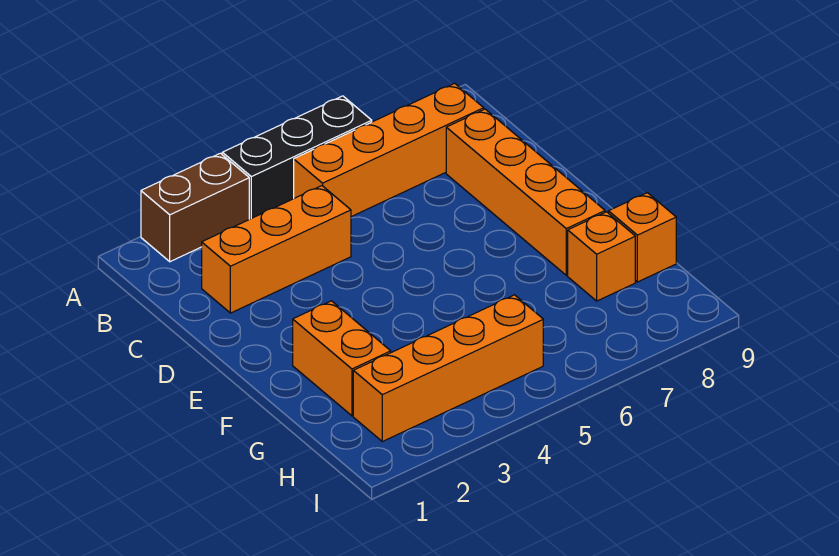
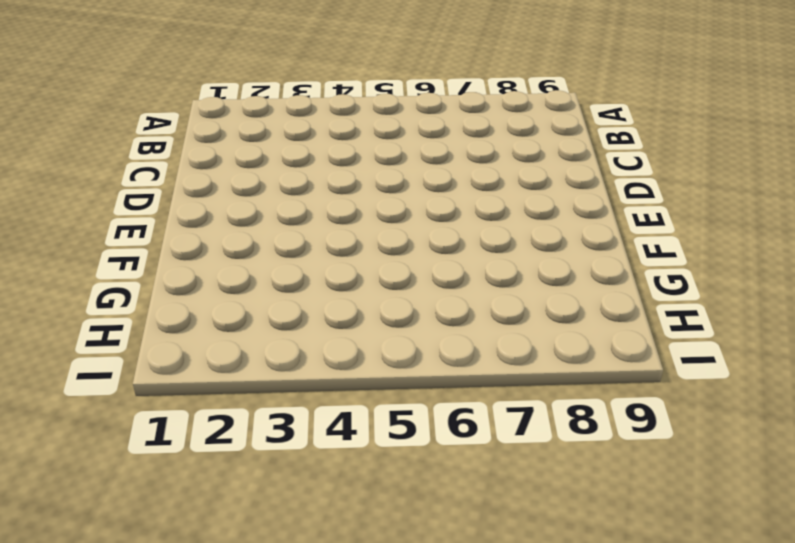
none -> brown 1x2 brick [141,153,249,262]
none -> black 1x3 brick [222,96,372,219]

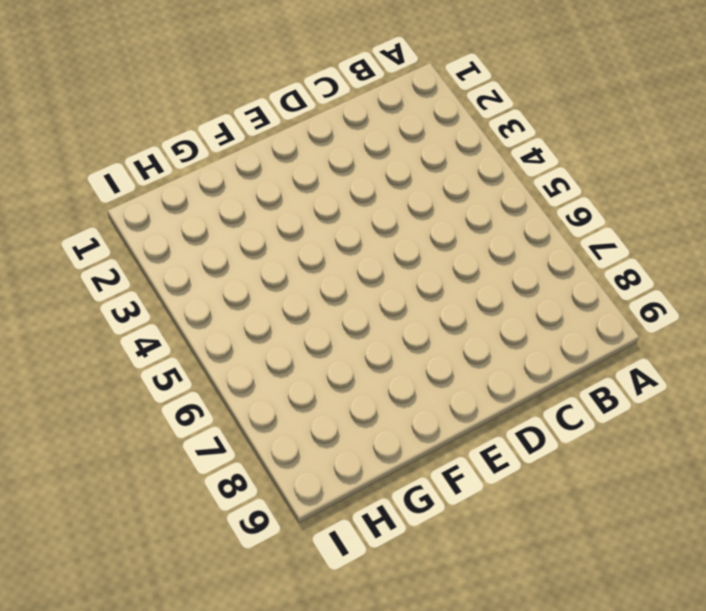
none -> brown 1x2 brick [141,153,249,262]
none -> black 1x3 brick [222,96,372,219]

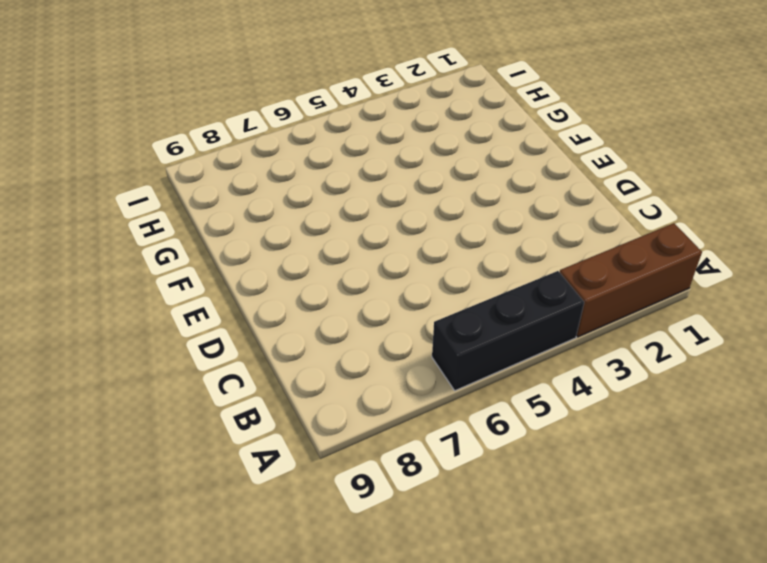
brown 1x3 brick [560,223,702,337] -> brown 1x2 brick [141,153,249,262]
none -> orange 1x4 brick [294,83,484,217]
none -> orange 1x3 brick [202,186,351,313]

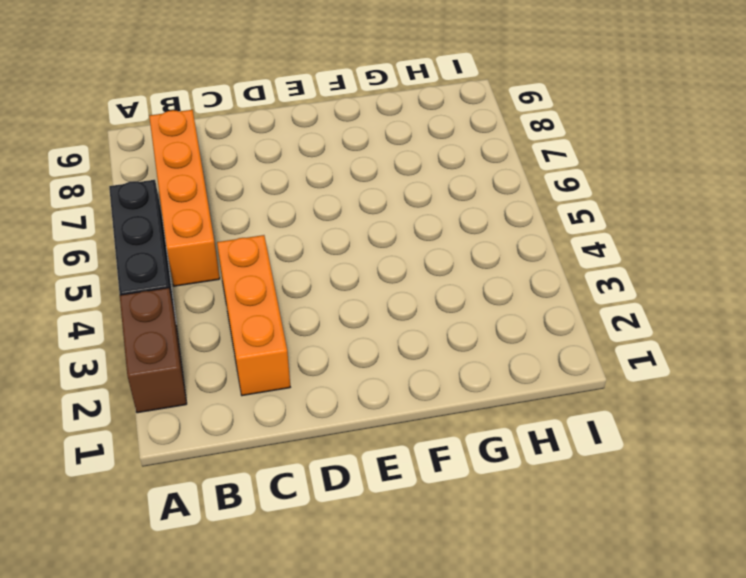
none -> orange 1x4 brick [446,109,605,275]
none -> orange 1x2 brick [293,301,391,416]

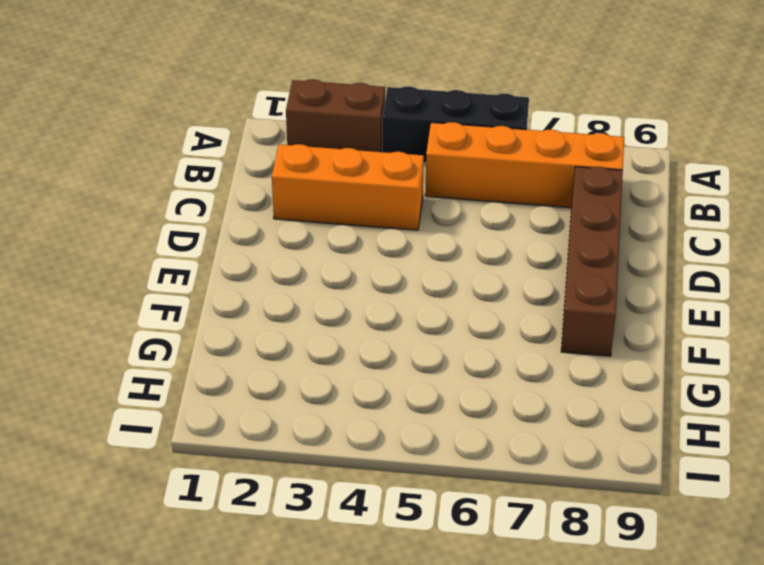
brown 1x4 brick [561,167,623,356] -> orange 1x4 brick [446,109,605,275]
none -> orange 1x2 brick [293,301,391,416]
none -> orange 1x1 brick [568,212,635,301]

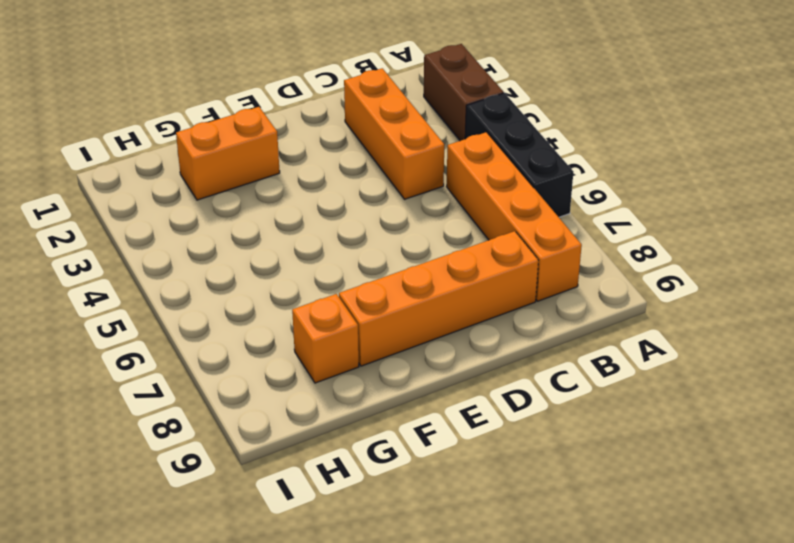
none -> orange 1x1 brick [609,193,676,282]
none -> orange 1x4 brick [353,295,543,441]

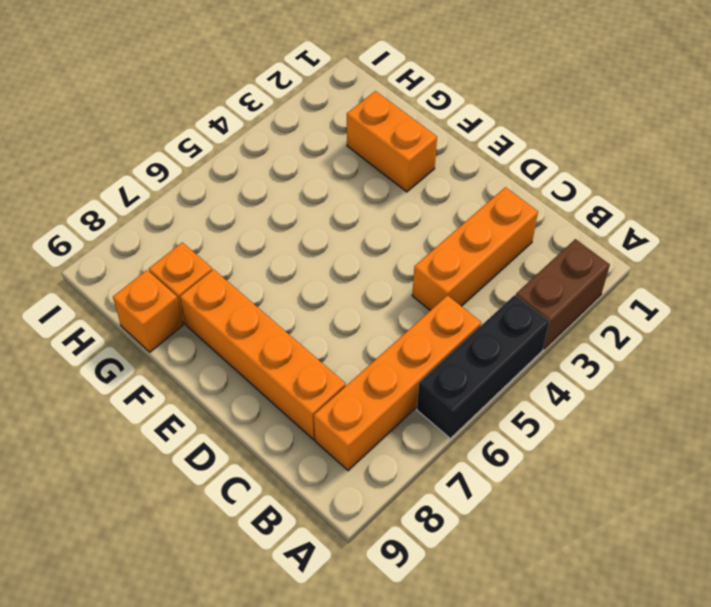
none -> orange 1x4 brick [353,295,543,441]

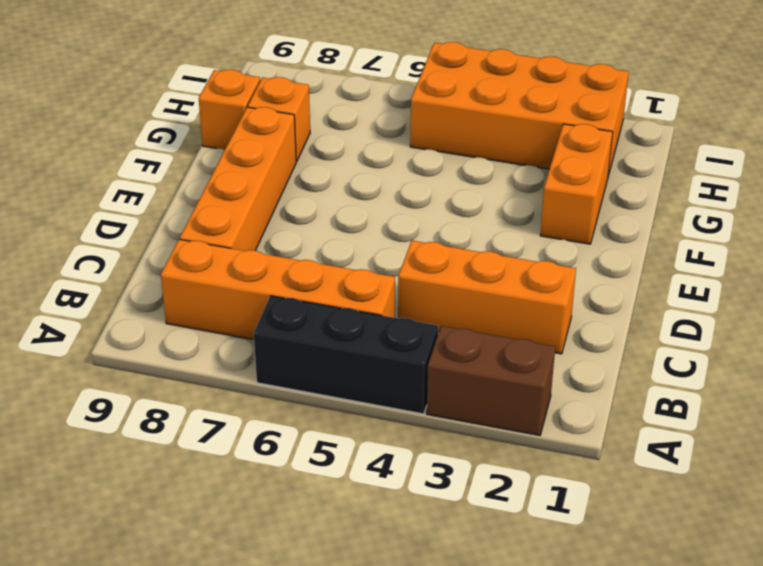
orange 2x4 brick [410,42,629,176] -> orange 1x4 brick [353,295,543,441]

